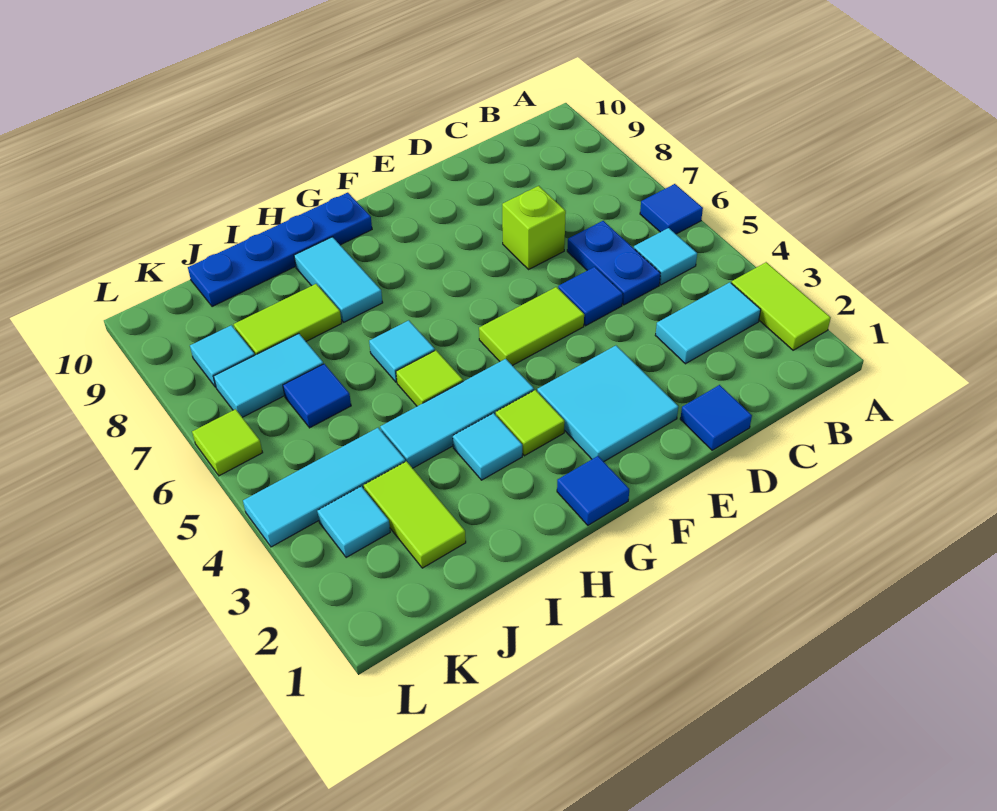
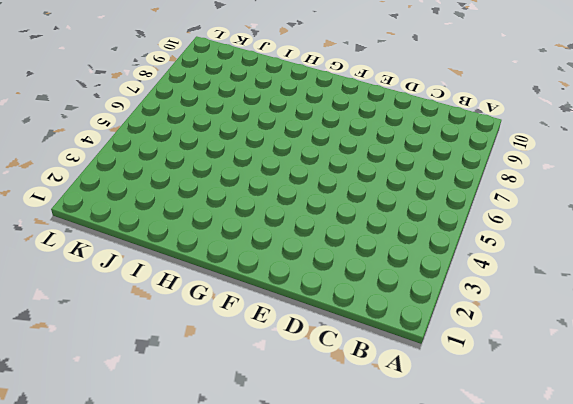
none -> lime 1x2 tile [732,262,831,350]
none -> blue 1x1 tile [640,184,703,234]
none -> cyan 1x2 tile [655,282,761,364]

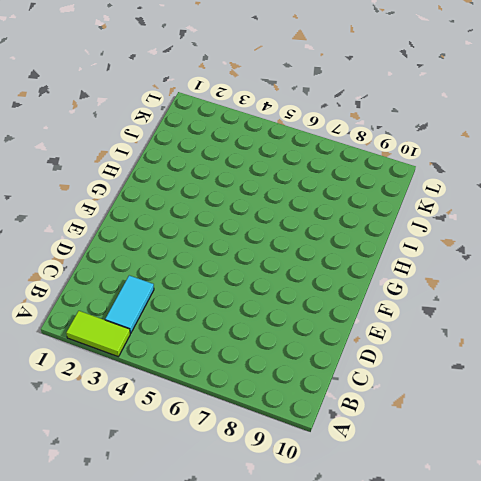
none -> blue 1x1 tile [640,184,703,234]
none -> cyan 1x1 tile [634,228,697,285]
none -> blue 1x2 plate [567,221,660,305]

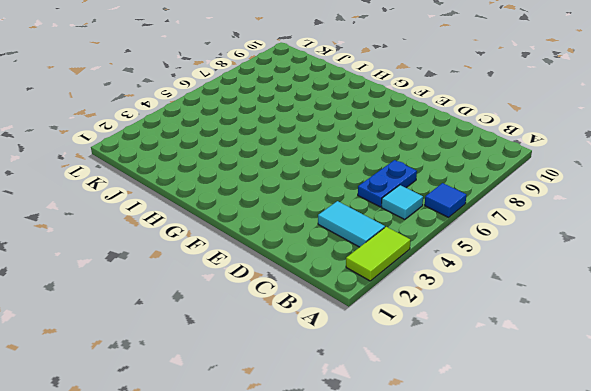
none -> blue 1x1 tile [680,385,752,450]
none -> blue 1x1 tile [558,267,623,326]
none -> lime 1x1 brick [502,186,566,269]

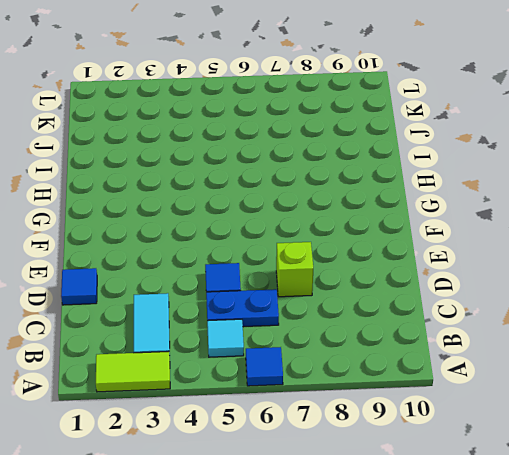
none -> cyan 2x2 tile [537,346,678,462]
none -> lime 1x2 tile [479,287,584,366]
none -> blue 1x1 tile [557,456,629,525]

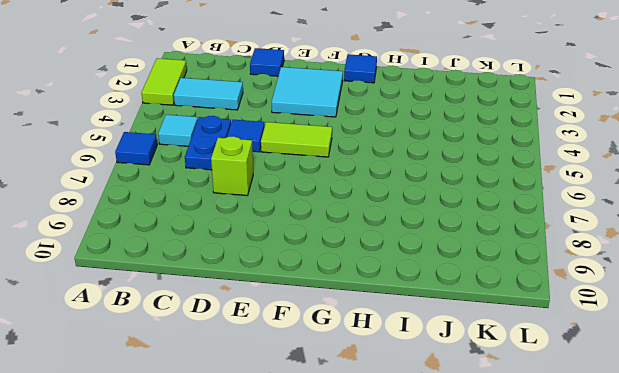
none -> lime 1x1 tile [496,390,565,456]
none -> cyan 1x3 tile [380,359,534,468]
none -> blue 1x4 plate [188,193,372,307]

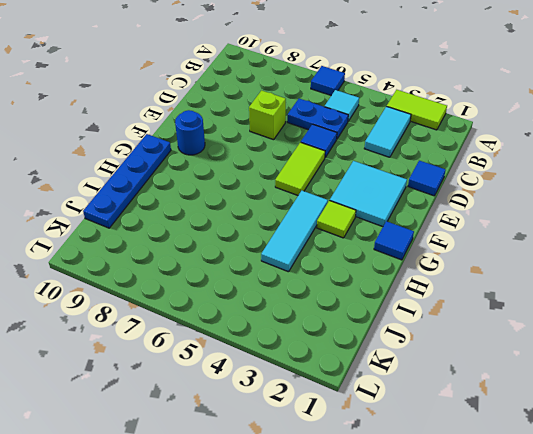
blue 1x1 round brick [175,110,205,155] -> none
none -> cyan 1x1 tile [453,413,522,480]
none -> lime 1x1 tile [396,350,463,406]
none -> cyan 1x1 tile [369,320,435,382]

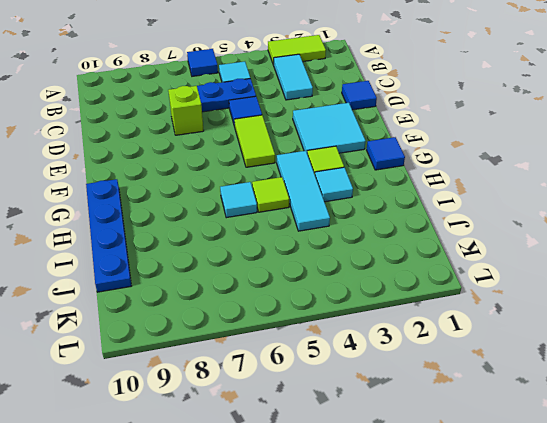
none -> cyan 1x2 tile [294,237,383,322]
none -> lime 1x2 tile [234,284,342,355]
none -> lime 1x2 tile [364,461,466,568]

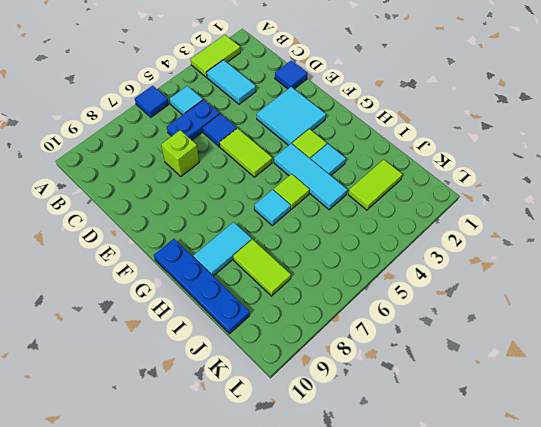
none -> blue 1x1 tile [557,456,629,525]
none -> cyan 1x3 tile [243,428,405,547]
none -> blue 1x1 tile [283,364,351,428]

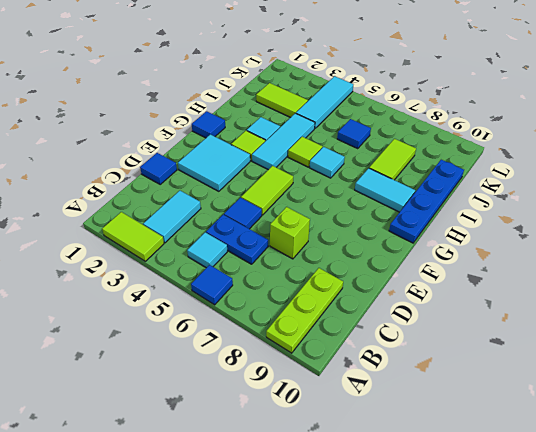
lime 1x3 plate [266,268,343,353] -> none
none -> cyan 1x2 tile [214,334,323,417]
none -> cyan 1x1 tile [317,486,390,558]
none -> cyan 1x1 tile [190,325,255,387]

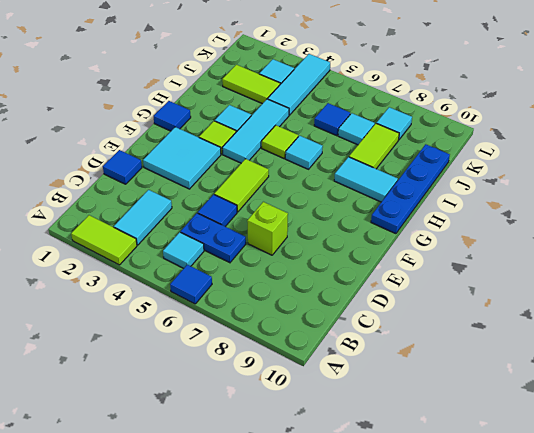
cyan 1x1 tile [338,113,375,145] -> cyan 1x2 tile [214,334,323,417]
none -> lime 1x1 tile [192,409,263,476]

